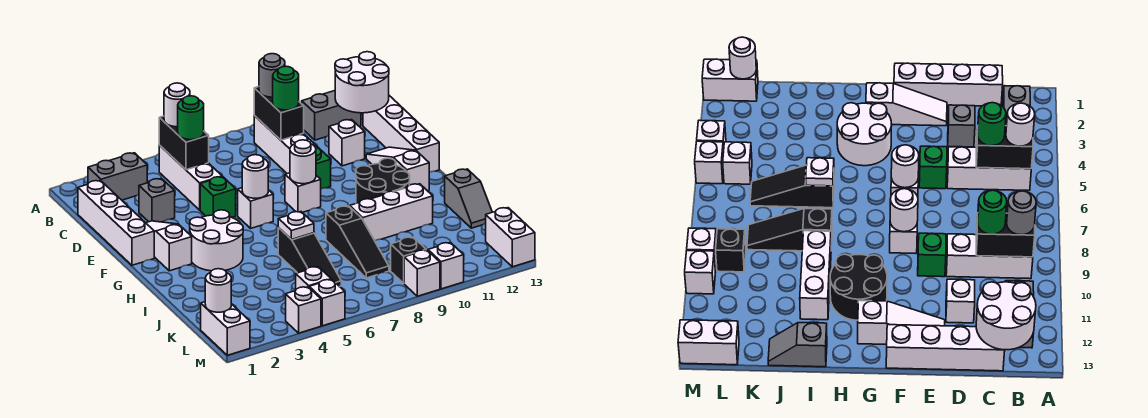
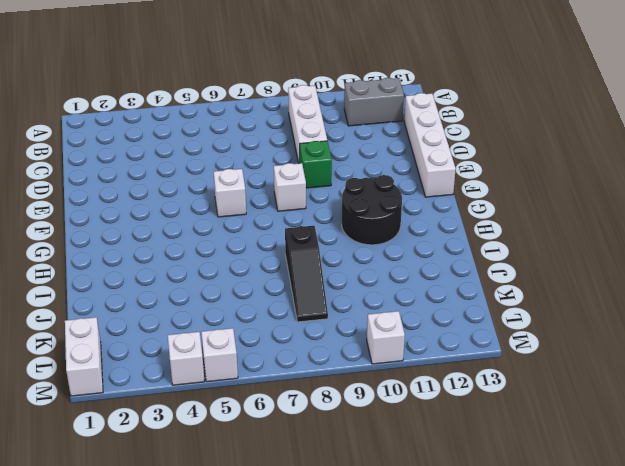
none -> grey 1x2 brick [88,153,147,200]
none -> white 1x3 brick [159,145,222,210]
none -> white 1x4 brick [78,180,154,265]
none -> grey 1x1 brick [139,178,175,222]

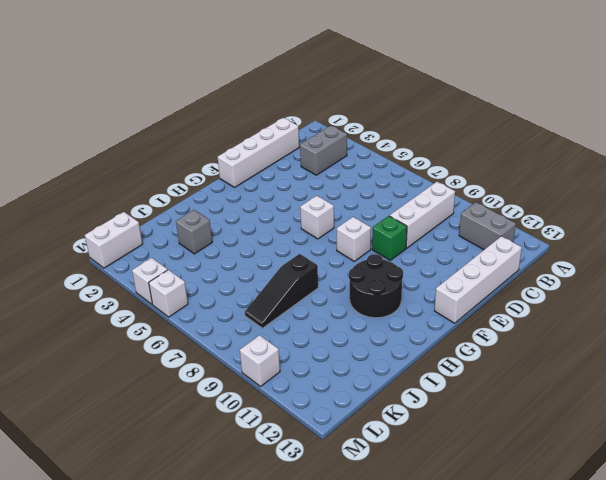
grey 1x2 brick [300,126,347,175] -> grey 1x2 brick turned to [88,153,147,200]
grey 1x1 brick [176,210,212,254] -> grey 1x1 brick moved to [139,178,175,222]
none -> white 1x3 brick [159,145,222,210]
none -> white 1x1 brick [329,120,365,166]
none -> white 1x3 slope [146,221,192,271]
none -> green 1x1 brick [200,176,236,217]

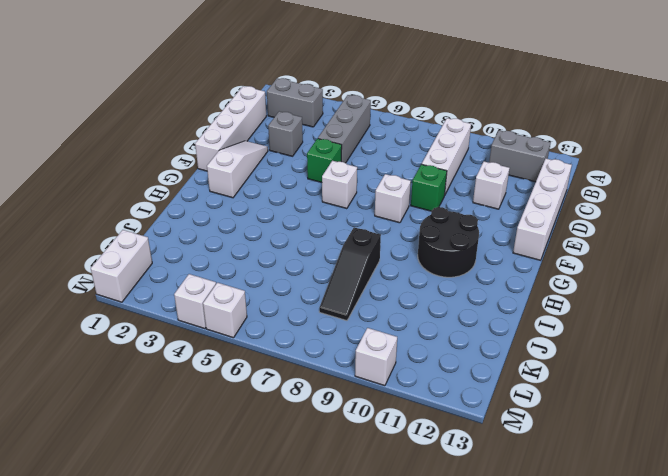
grey 1x3 brick [318,95,371,163] -> white 1x3 brick [159,145,222,210]
none -> white 1x3 slope [366,147,429,191]
none -> white 2x2 round brick [190,210,243,271]
none -> black 1x3 slope [278,228,341,286]
none -> white 1x3 brick [350,184,433,241]

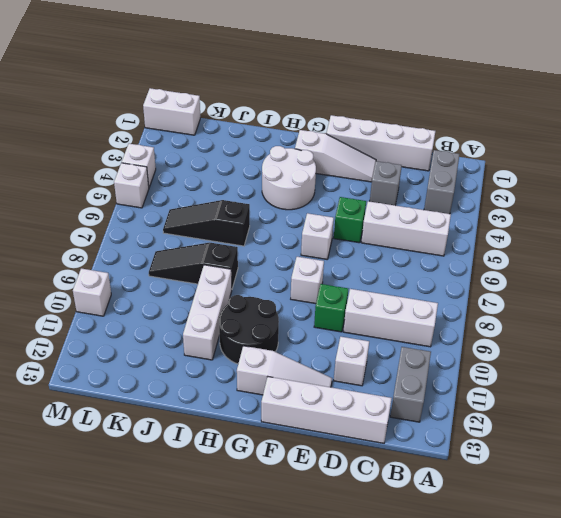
none -> grey 1x2 slope [445,169,492,228]
none -> white 1x1 brick [296,267,331,289]
none -> black 1x1 brick [391,237,426,283]
none -> white 1x2 brick [486,208,535,267]

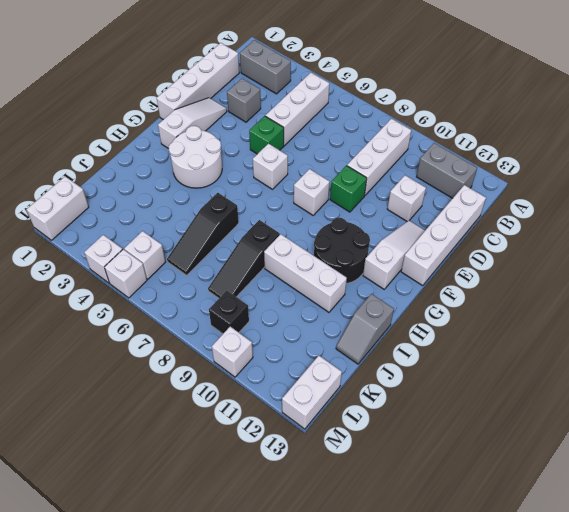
none -> white 1x1 brick [404,250,440,296]
none -> black 1x2 brick [159,116,209,170]
none -> black 1x2 brick [254,87,304,140]
none -> white 2x2 round brick [335,52,389,113]

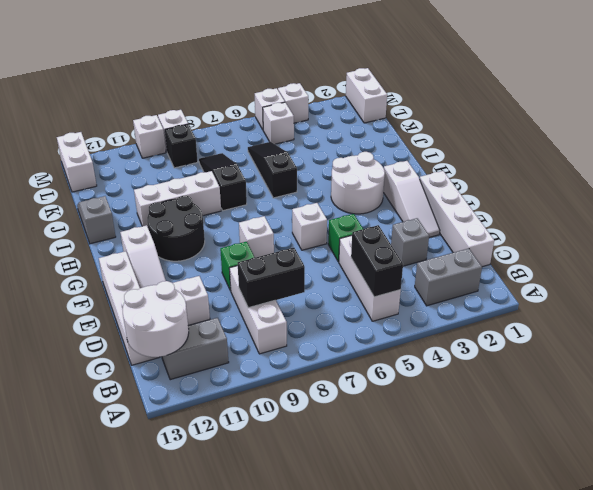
black 1x2 brick [238,248,305,308] -> black 1x2 brick turned to [254,87,304,140]
none -> white 1x1 round brick [242,155,268,198]
none -> white 1x1 round brick [290,140,316,184]
none -> white 1x1 plate [278,212,314,239]
none -> white 1x1 round brick [205,269,231,312]

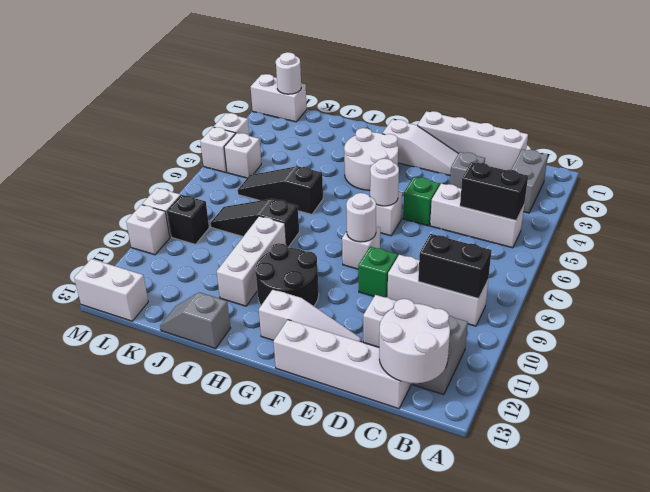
none -> white 1x1 plate [278,212,314,239]
none -> white 1x1 round brick [164,83,190,127]
none -> grey 1x1 round brick [259,54,285,97]
none -> green 1x1 round brick [178,96,204,140]

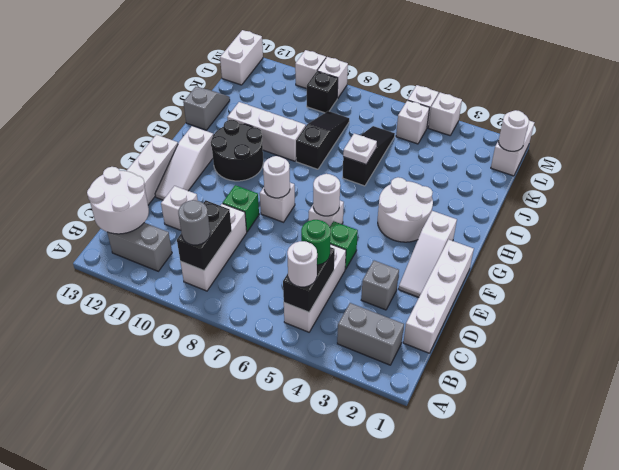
none -> green 1x1 round brick [273,66,299,110]

